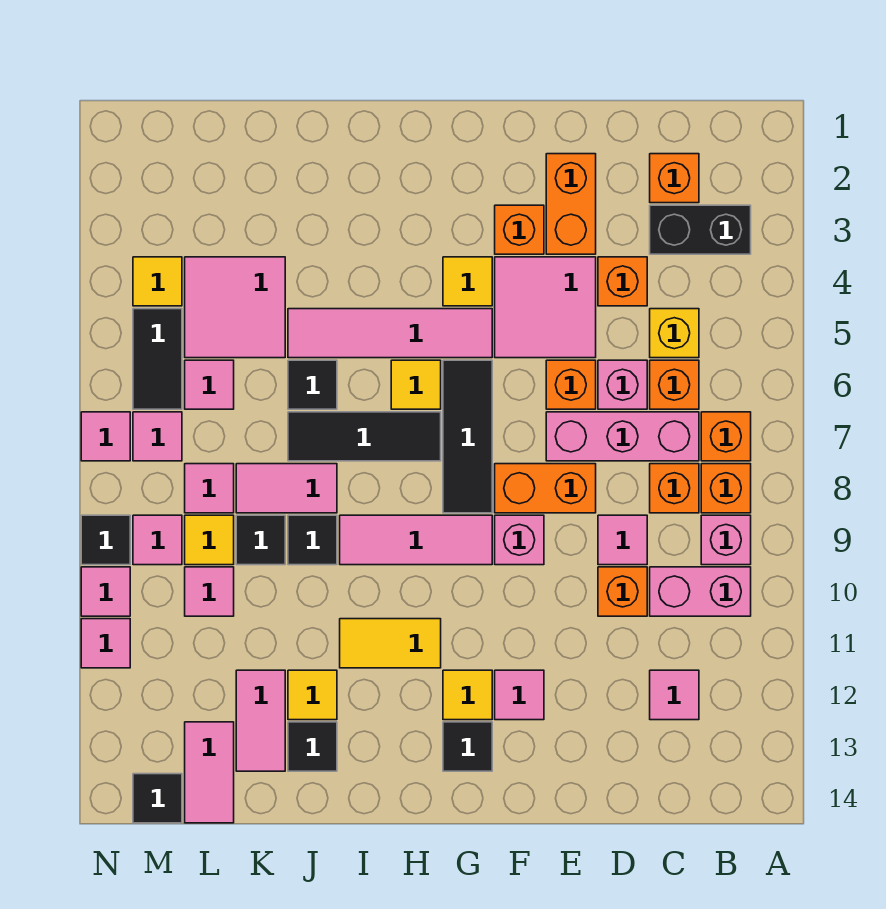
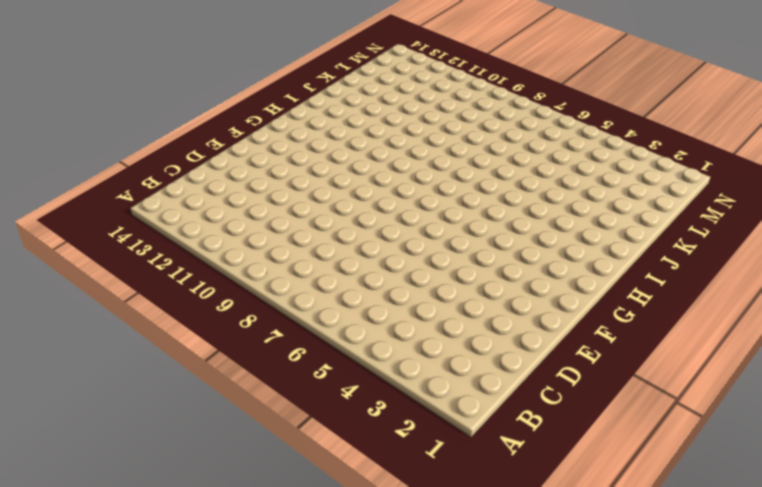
none -> black 1x2 brick [650,205,751,254]
none -> orange 1x1 brick [701,412,751,461]
none -> orange 1x1 brick [701,464,751,513]
none -> pink 1x1 brick [701,515,751,565]

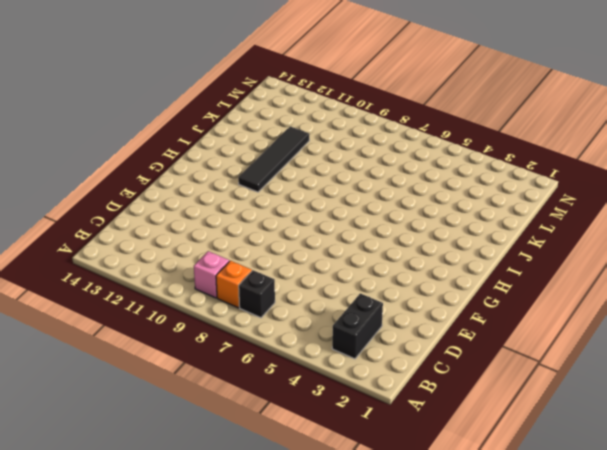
black 1x1 brick [239,270,275,318] -> orange 1x1 brick [701,412,751,461]
black 1x4 tile [238,126,309,192] -> yellow 1x2 tile [340,619,441,668]
none -> pink 1x2 brick [650,567,751,616]
none -> orange 1x1 brick [650,154,699,203]
none -> yellow 1x1 brick [650,309,699,358]
none -> orange 1x1 brick [650,360,699,409]

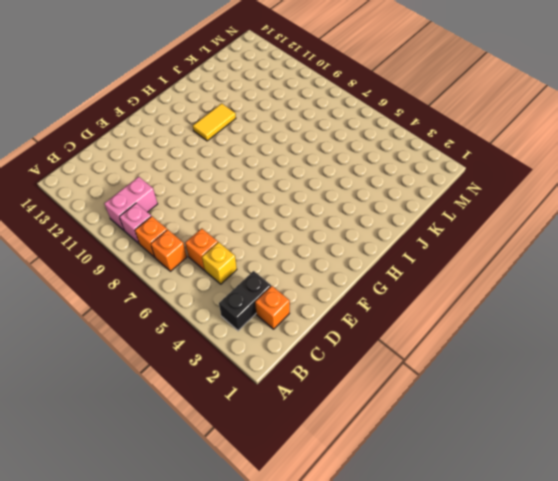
none -> pink 1x3 brick [546,412,699,461]
none -> orange 1x1 brick [650,464,699,513]
none -> pink 1x1 tile [650,670,699,720]
none -> orange 1x1 brick [598,257,647,306]

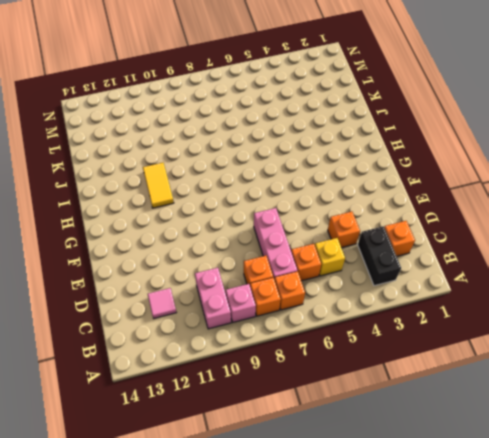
none -> pink 1x1 brick [598,360,647,409]
none -> pink 1x1 tile [598,515,647,565]
none -> orange 1x1 brick [598,567,647,616]
none -> orange 1x2 brick [546,154,596,254]

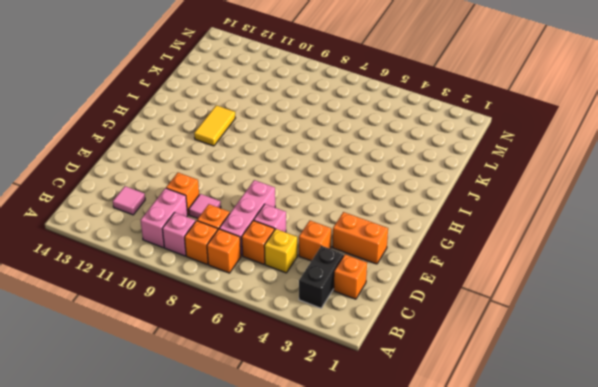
none -> pink 2x2 tile [495,257,596,358]
none -> orange 1x1 brick [546,360,596,409]
none -> orange 1x2 brick [495,464,596,513]
none -> orange 1x1 brick [495,205,544,254]

